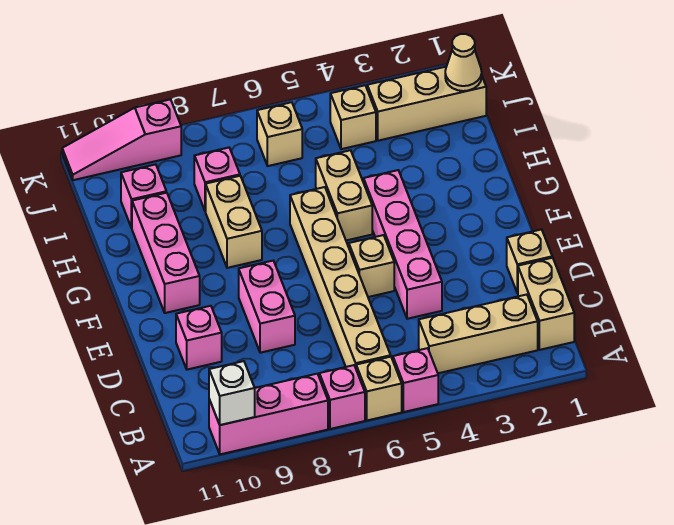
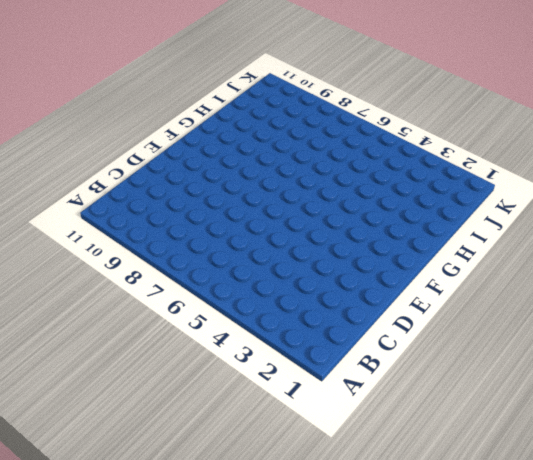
none -> pink 1x1 brick [393,348,438,412]
none -> tan 1x1 brick [356,357,402,420]
none -> pink 1x1 brick [319,365,365,429]

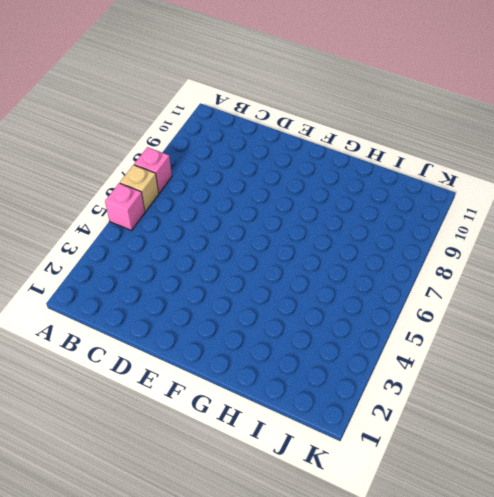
none -> pink 1x3 brick [209,374,328,454]
none -> tan 1x2 brick [518,258,574,350]
none -> tan 1x3 brick [419,295,538,373]

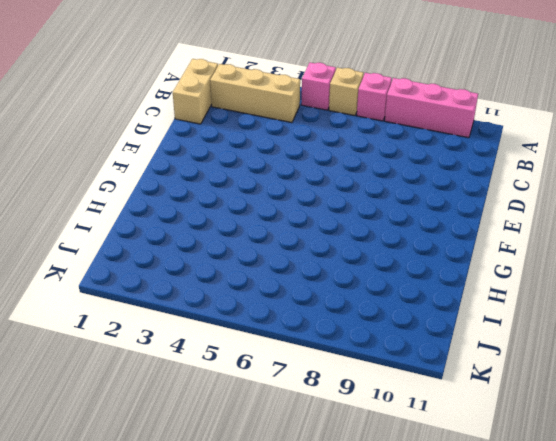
none -> tan 1x6 brick [290,187,391,368]
none -> tan 1x1 brick [507,229,552,293]
none -> pink 1x4 brick [364,170,442,319]

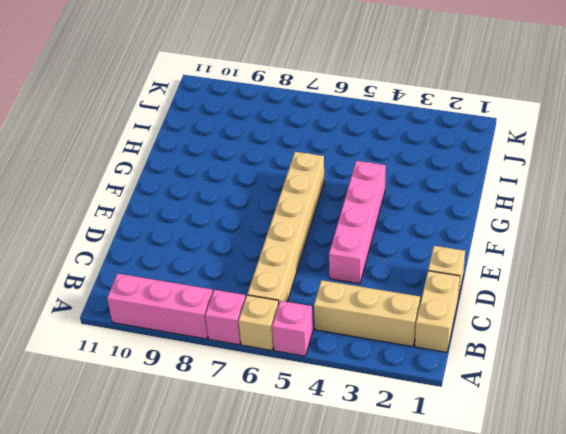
none -> pink 1x2 brick [239,261,295,353]
none -> pink 1x1 brick [176,306,222,370]
none -> tan 1x1 brick [349,235,394,297]

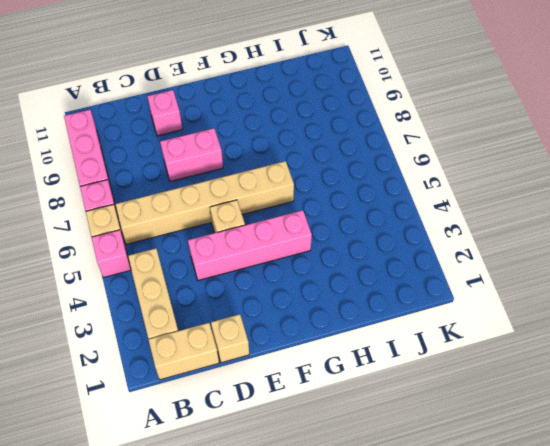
none -> pink 1x3 brick [132,193,200,313]
none -> tan 1x2 brick [316,150,372,240]
none -> tan 1x2 brick [206,176,262,268]

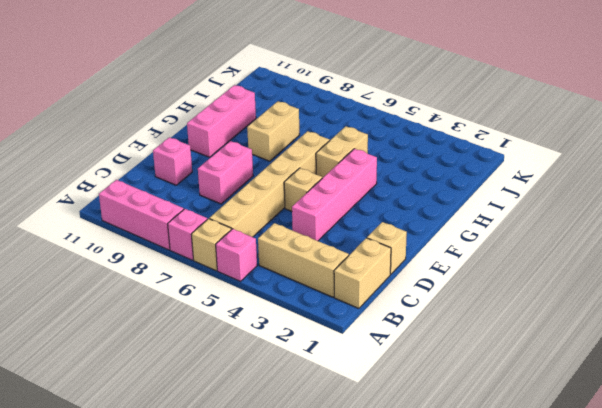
none -> pink 1x1 brick [194,148,240,211]
none -> pink 1x1 brick [121,164,166,228]
none -> tan 1x3 brick [367,67,486,141]

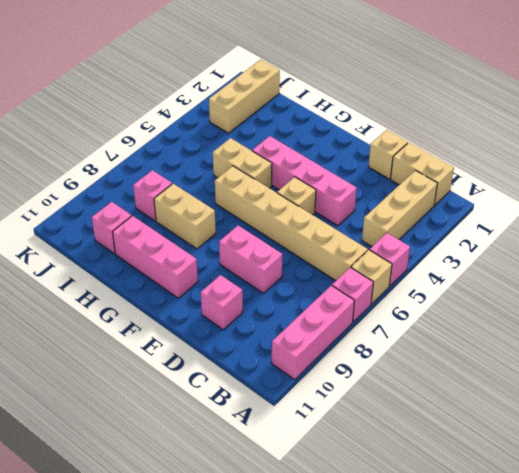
none -> tan 1x1 brick [330,85,376,149]
none -> tan 1x1 brick [257,102,302,166]
none -> pink 1x3 slope [62,99,181,180]

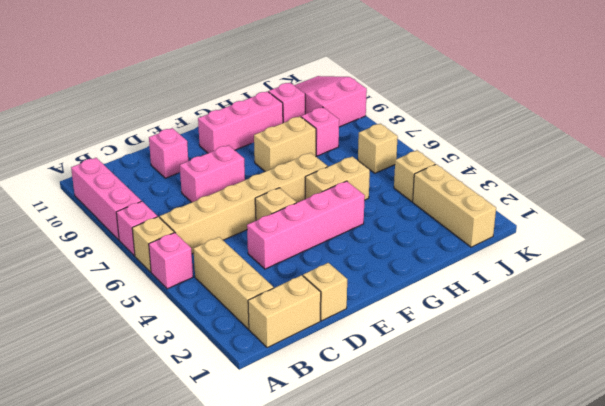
pink 2x3 slope [294,76,367,127] -> pink 1x3 slope [62,99,181,180]
none -> white 1x1 brick [209,361,255,425]
none -> tan 1x1 cone [445,34,482,91]

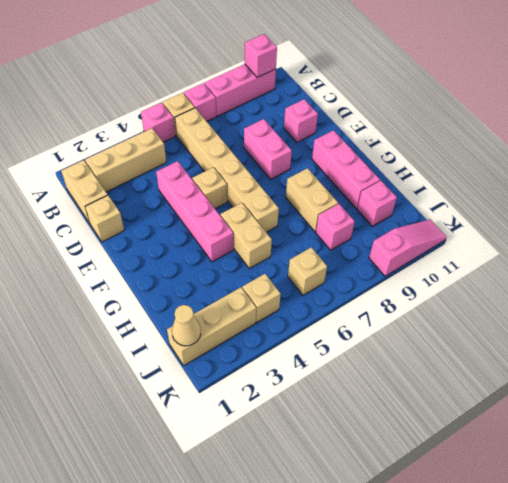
pink 1x1 brick [245,34,277,77] -> white 1x1 brick [209,361,255,425]

